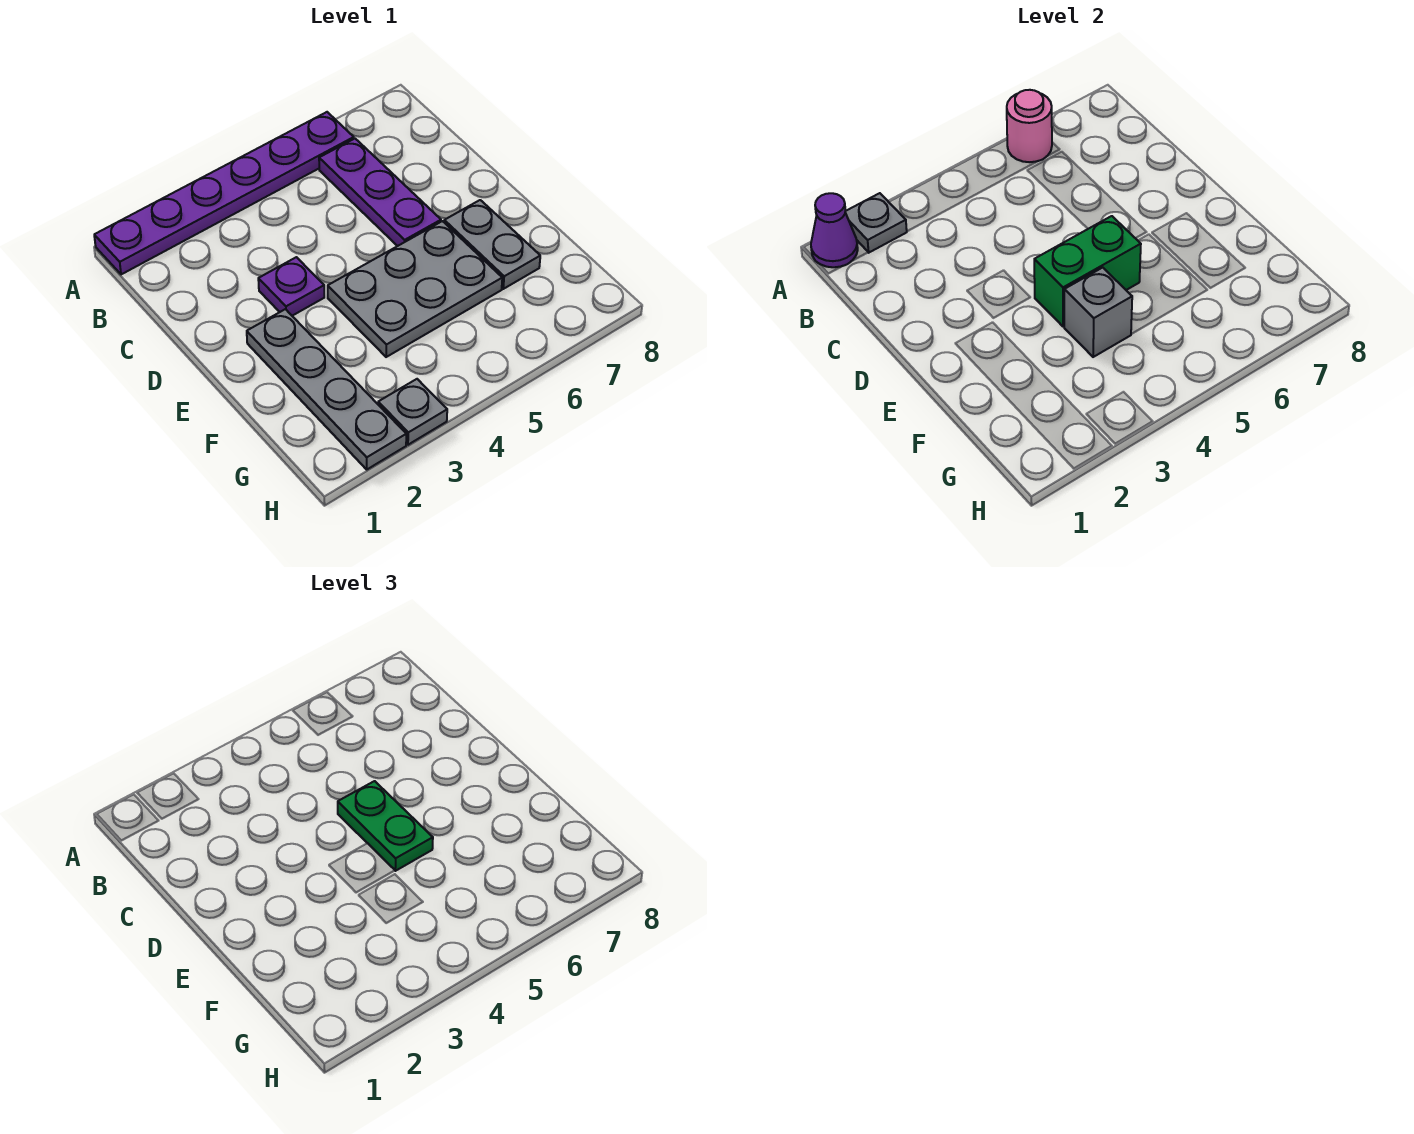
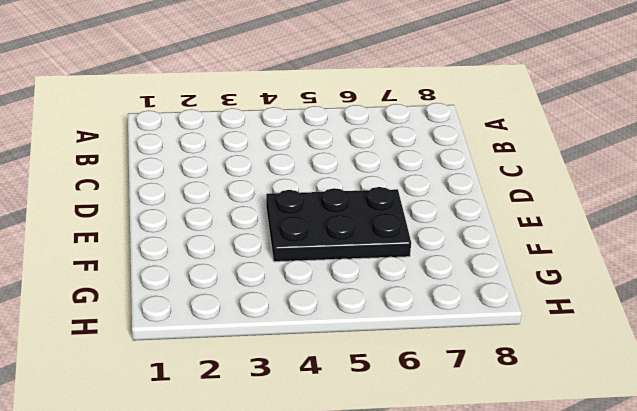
black 2x3 plate [266,187,411,262] -> grey 2x3 plate [328,221,502,357]
none -> purple 1x6 plate [94,112,354,274]
none -> purple 1x3 plate [319,139,441,246]
none -> purple 1x1 plate [258,257,324,316]

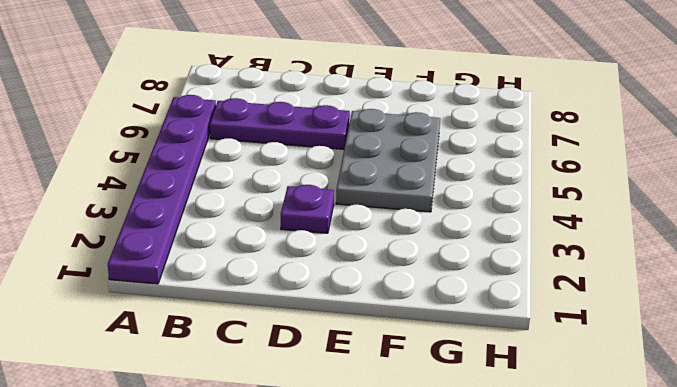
none -> grey 1x4 plate [247,309,406,469]
none -> grey 1x2 plate [444,200,540,289]
none -> grey 1x1 plate [378,379,447,445]

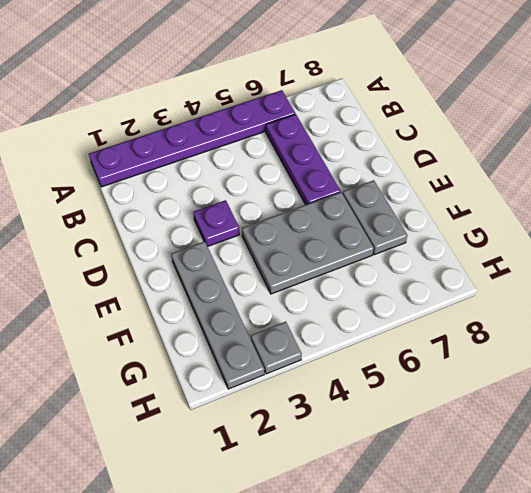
none -> purple 1x1 cone [811,193,858,267]
none -> grey 1x1 plate [845,193,907,253]
none -> pink 1x1 round brick [1007,90,1052,162]

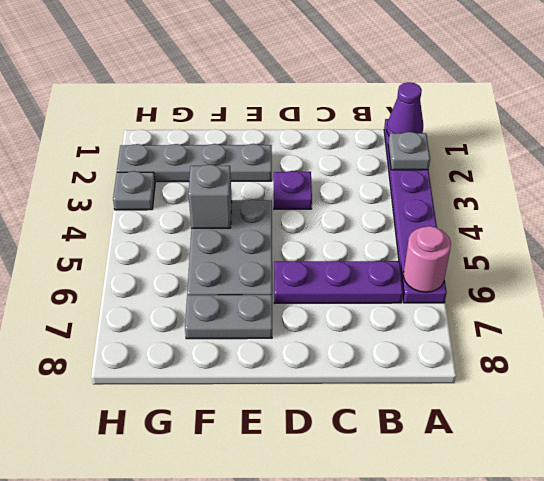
none -> green 1x2 brick [1034,216,1141,326]
none -> green 1x2 plate [338,781,433,871]

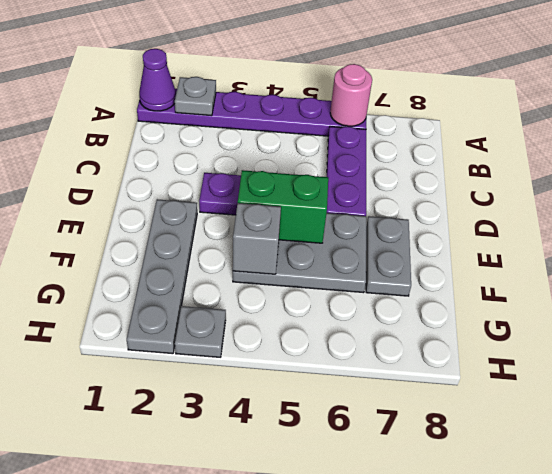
none -> green 1x2 plate [338,781,433,871]

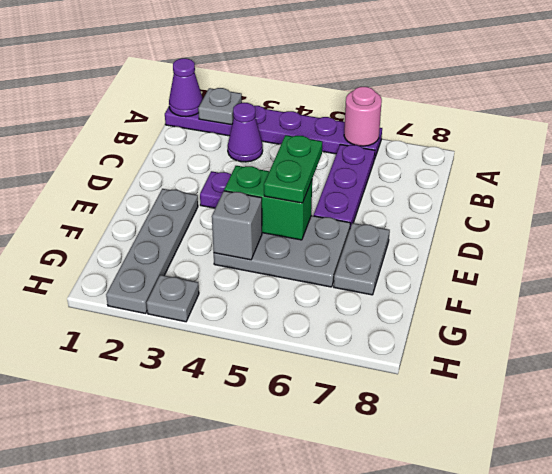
purple 1x1 cone [228,103,263,162] -> none

